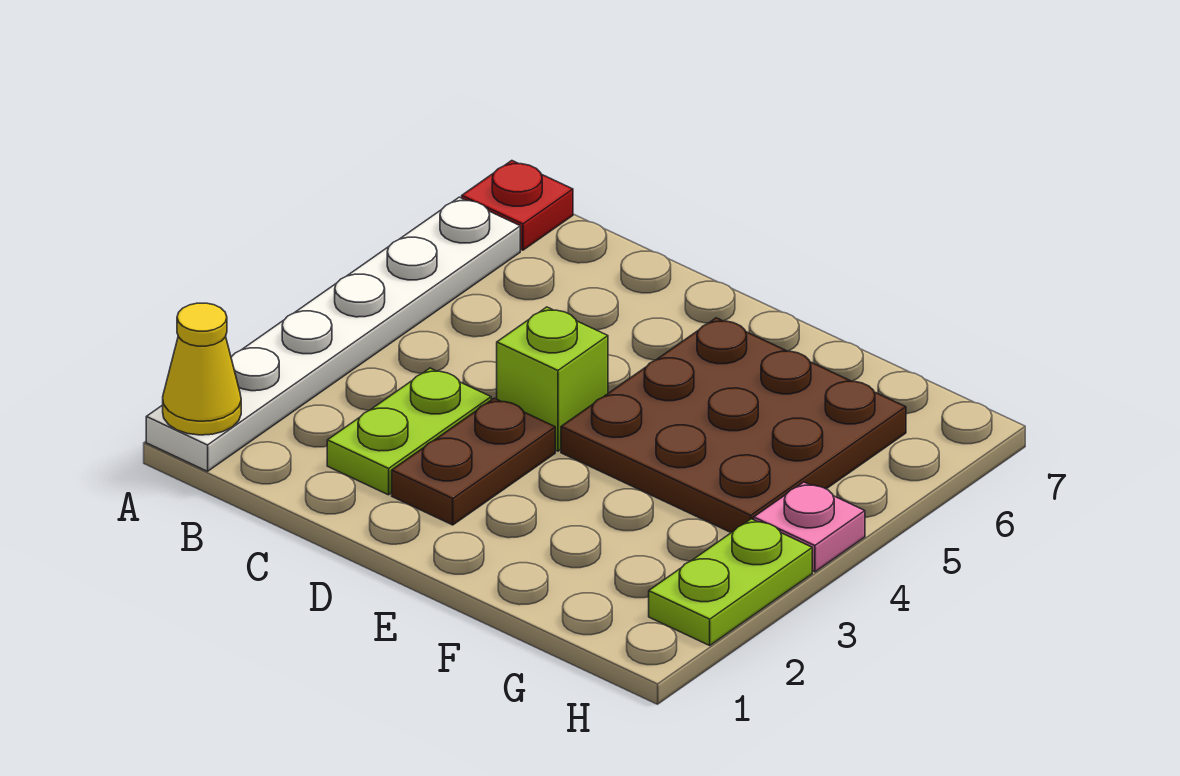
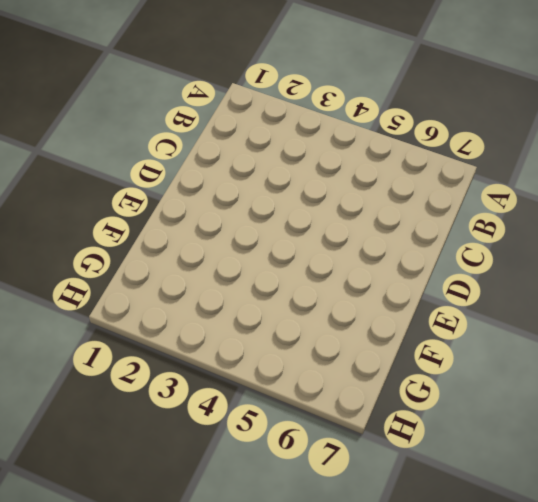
none -> white 1x6 plate [146,197,520,471]
none -> red 1x1 plate [462,161,573,250]

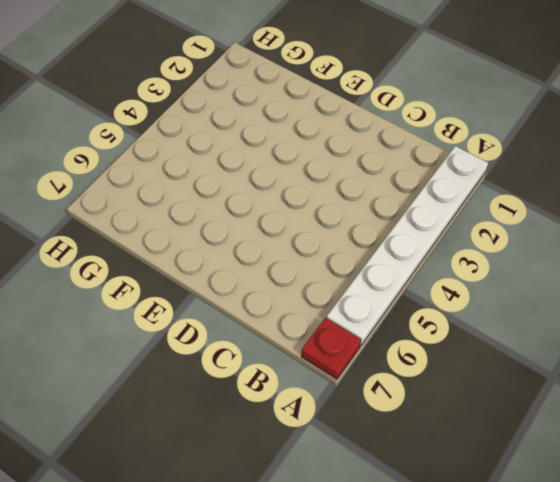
none -> lime 1x2 plate [327,368,491,495]
none -> brown 1x2 plate [392,398,555,525]

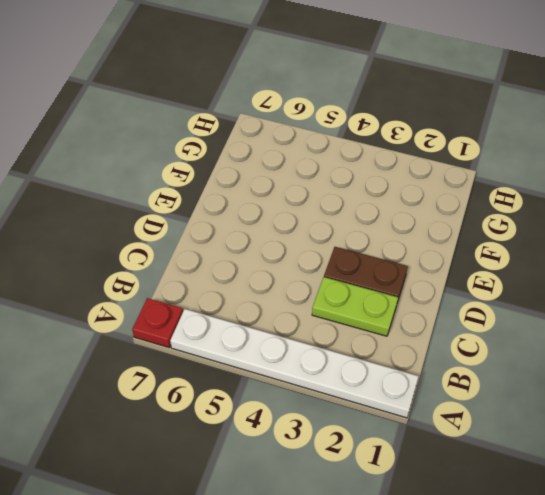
none -> lime 1x1 brick [497,307,608,451]
none -> brown 3x3 plate [561,318,906,533]

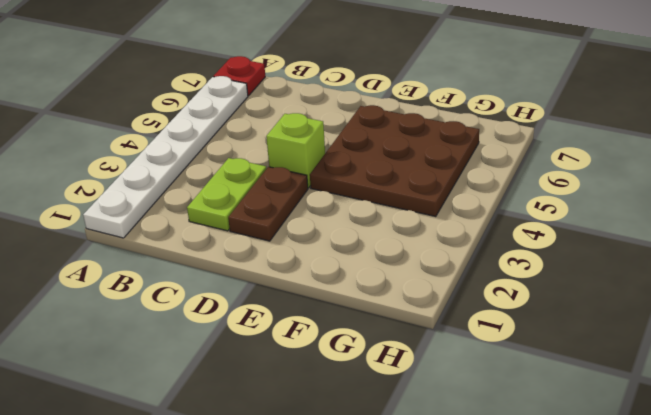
none -> lime 1x2 plate [649,519,812,645]
none -> pink 1x1 plate [754,482,865,572]

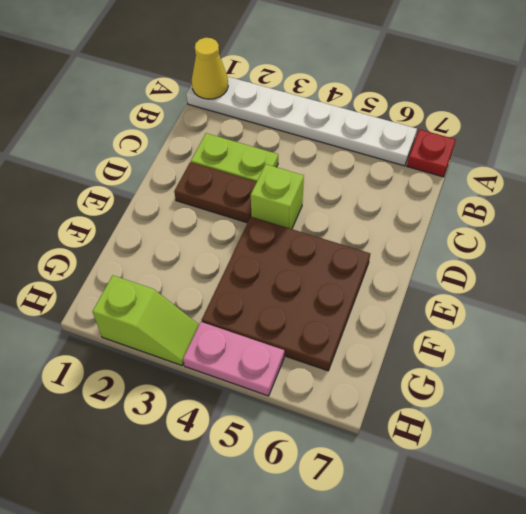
lime 1x2 slope [93,276,199,365] -> lime 1x2 plate [649,519,812,645]
pink 1x2 plate [183,322,284,396] -> pink 1x1 plate [754,482,865,572]

